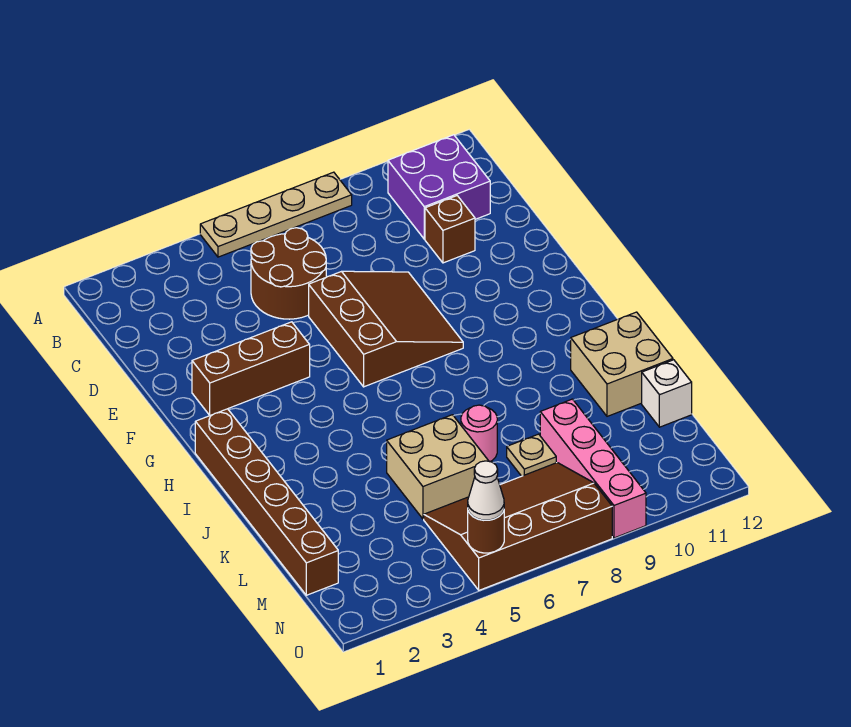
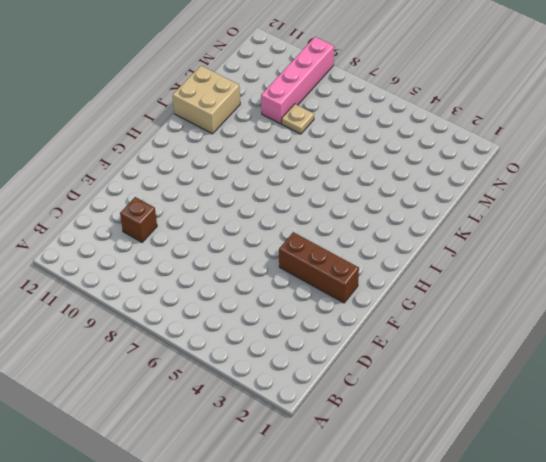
none -> tan 1x4 plate [200,172,352,257]
none -> purple 2x2 brick [388,135,490,239]
none -> brown 2x2 round brick [251,228,326,319]

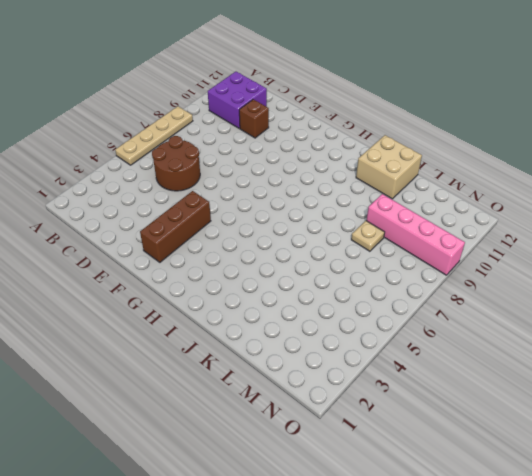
none -> brown 3x3 slope [309,271,463,387]
none -> brown 1x6 brick [195,409,338,595]
none -> tan 2x2 brick [387,415,488,519]

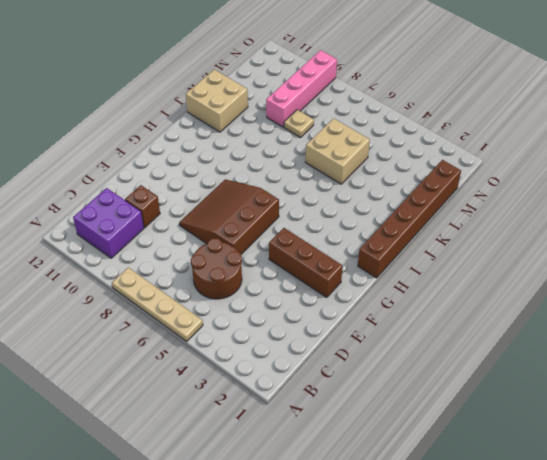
none -> pink 1x1 round brick [461,405,497,462]
none -> white 1x1 brick [642,360,692,427]
none -> brown 3x4 slope [424,463,612,590]

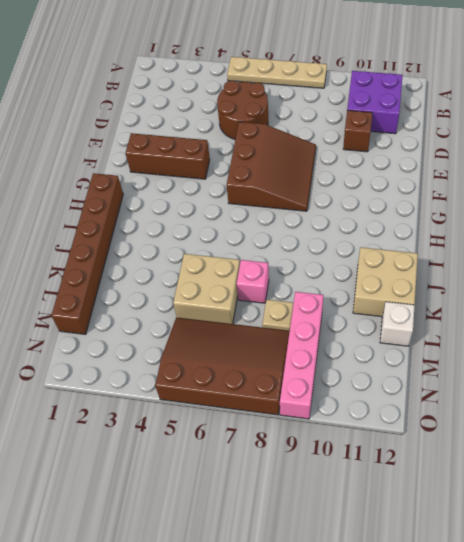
pink 1x1 brick [237,260,269,303] -> pink 1x1 round brick [461,405,497,462]
none -> brown 1x1 round brick [468,511,504,553]
none -> white 1x1 cone [468,461,504,520]

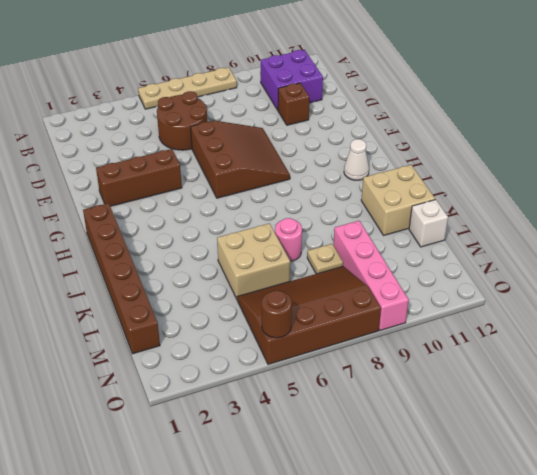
white 1x1 cone [344,139,369,180] -> white 1x1 cone moved to [468,461,504,520]

